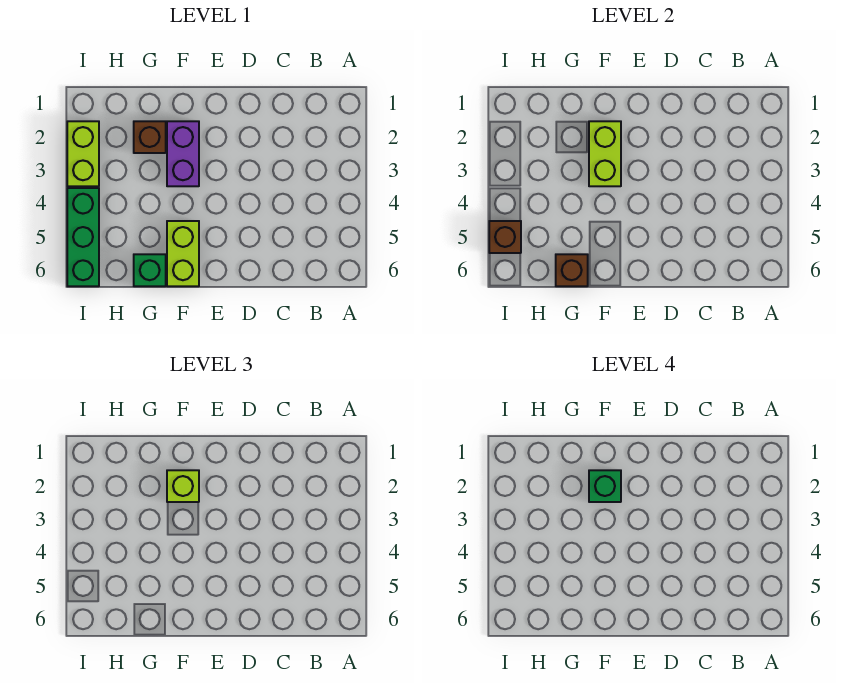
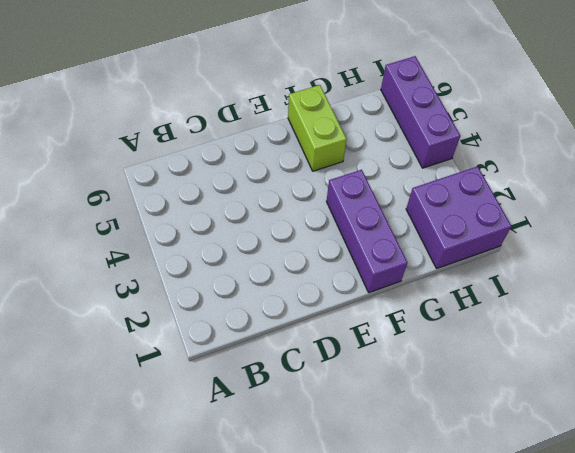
purple 1x3 brick [326,170,408,292] -> purple 1x2 brick [167,121,199,186]
purple 2x2 brick [406,166,511,268] -> lime 1x2 brick [67,121,99,186]
purple 1x3 brick [381,56,460,168] -> green 1x3 brick [67,188,99,286]
none -> brown 1x1 brick [134,121,166,153]
none -> green 1x1 brick [134,254,166,286]

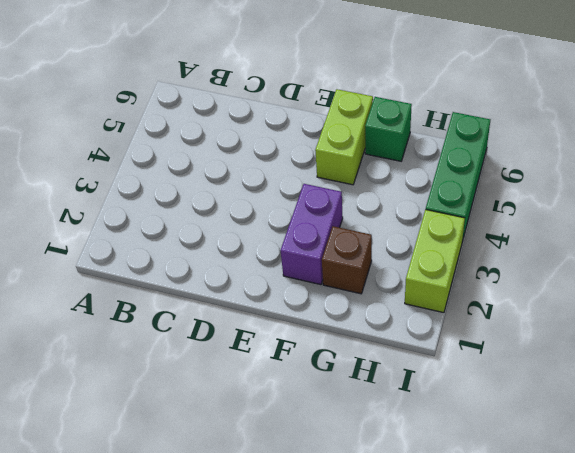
none -> lime 1x2 brick [589,121,621,186]
none -> brown 1x1 brick [556,254,588,286]

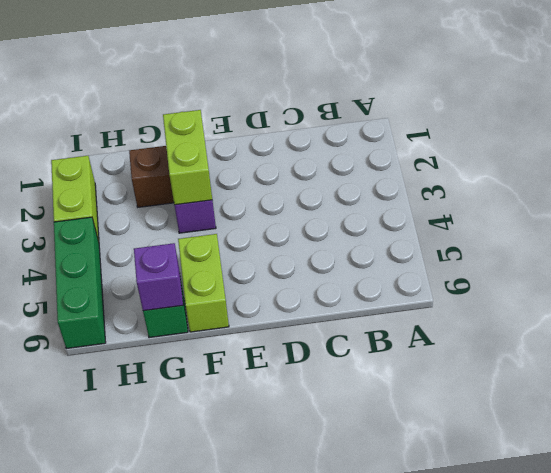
purple 1x1 brick [134,243,183,311] -> brown 1x1 brick [556,254,588,286]
none -> brown 1x1 brick [489,221,521,253]
none -> lime 1x1 brick [167,470,199,502]

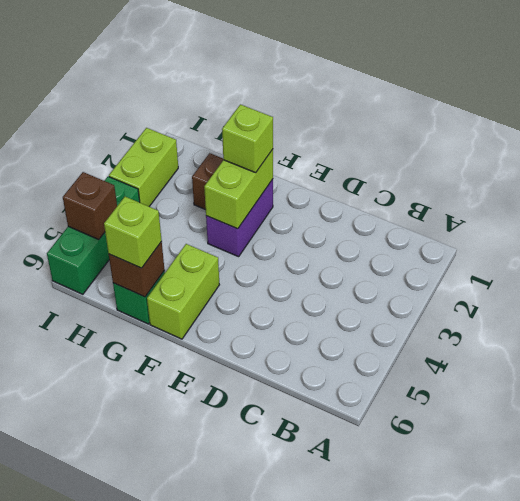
lime 1x1 brick [104,197,162,268] -> none
none -> green 1x1 brick [589,470,621,502]

